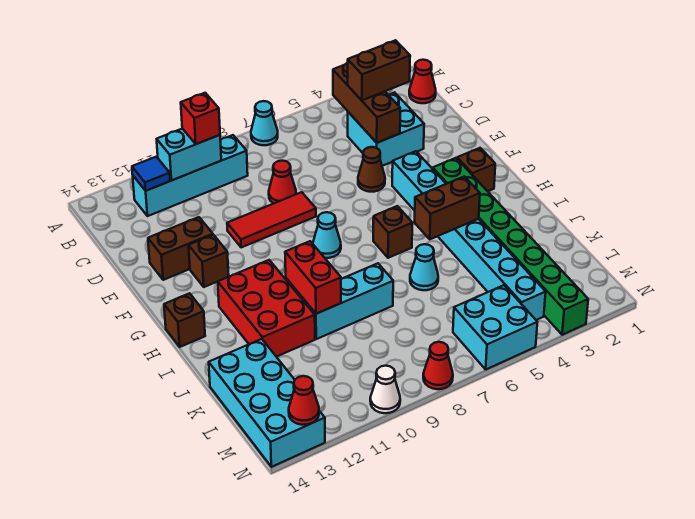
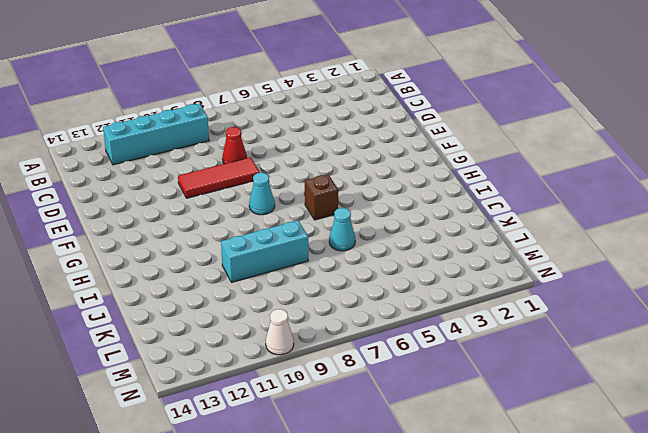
none -> cyan 1x1 cone [251,101,278,145]
none -> red 1x1 cone [409,60,436,103]
none -> cyan 2x2 brick [348,92,424,166]
none -> brown 1x1 cone [358,147,385,192]

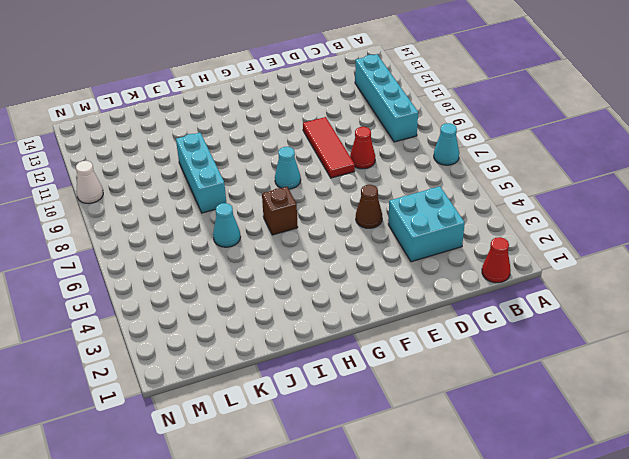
none -> brown 1x2 brick [148,217,213,280]
none -> cyan 1x8 brick [392,151,546,320]
none -> brown 1x1 brick [189,235,229,287]
none -> brown 1x1 brick [457,148,495,191]

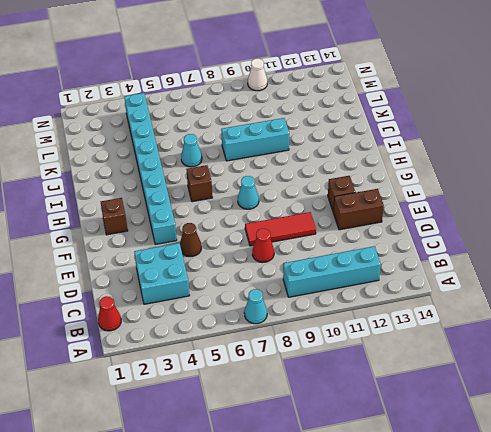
none -> green 1x8 brick [433,158,588,335]
none -> red 2x3 brick [218,260,315,357]
none -> brown 1x1 brick [164,293,205,347]
none -> cyan 2x4 brick [209,339,325,467]

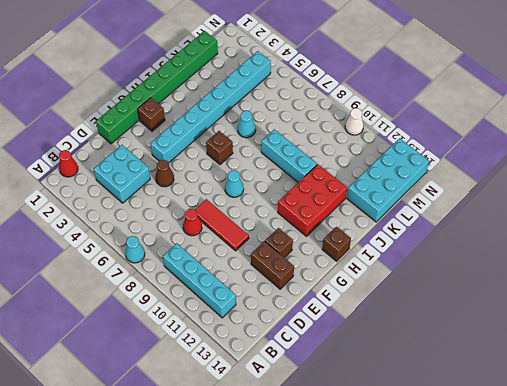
green 1x8 brick [96,31,218,144] -> green 1x8 brick moved to [433,158,588,335]
none -> cyan 2x2 brick [453,285,537,369]
none -> red 1x1 cone [423,342,453,389]
none -> brown 1x3 brick [333,63,400,143]
none -> cyan 1x2 brick [157,129,221,181]

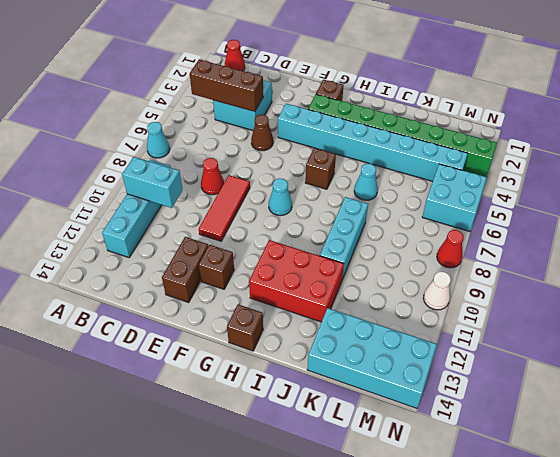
cyan 1x2 brick [122,157,183,208] -> cyan 1x2 brick turned to [157,129,221,181]
none -> blue 1x1 tile [132,157,170,191]
none -> brown 1x2 brick [414,176,480,239]
none -> red 1x2 brick [285,241,341,314]
none -> red 1x1 cone [289,376,319,425]

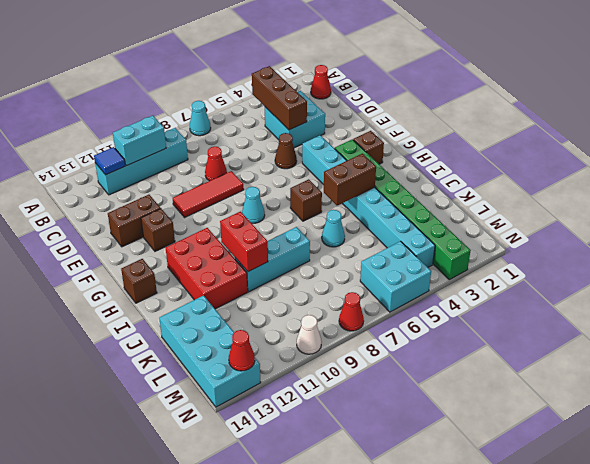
none -> red 1x1 brick [181,93,220,144]
none -> brown 1x2 brick [348,40,410,100]

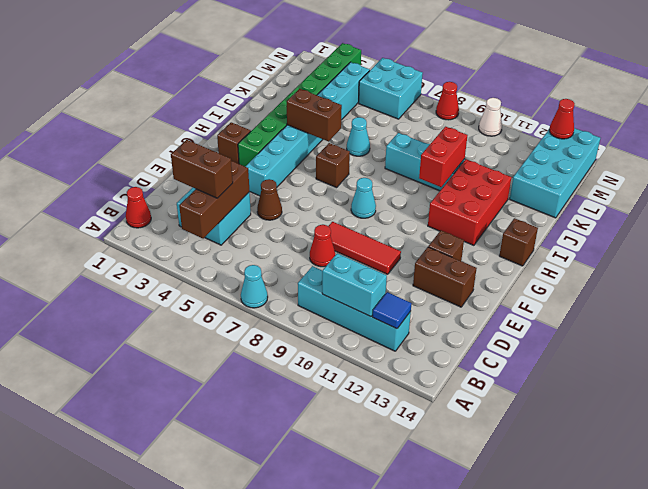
none -> red 1x1 brick [181,93,220,144]

